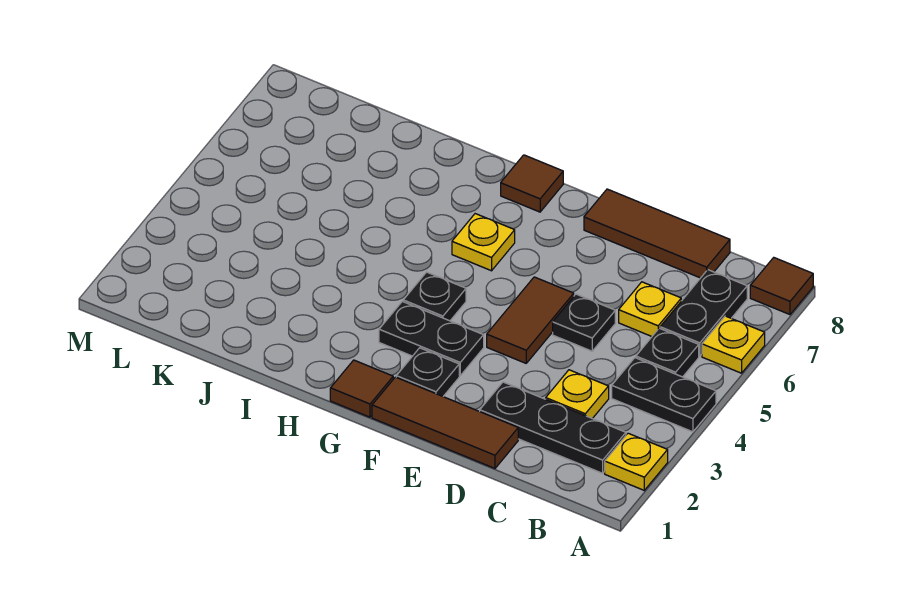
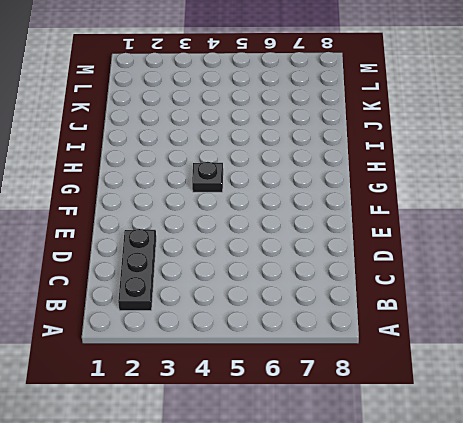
none -> yellow 1x1 plate [605,433,668,490]
none -> black 1x2 plate [612,358,716,432]
none -> yellow 1x1 plate [702,316,765,373]

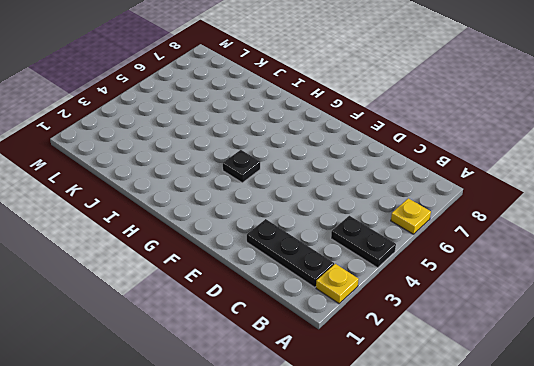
none -> brown 1x1 tile [750,258,813,315]
none -> black 1x1 plate [636,328,699,377]
none -> black 1x2 plate [660,270,747,356]

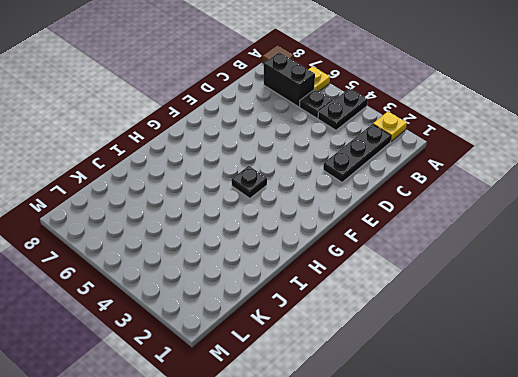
black 1x2 brick [264,52,315,107] -> black 1x2 plate [660,270,747,356]
none -> yellow 1x1 plate [546,370,609,419]
none -> yellow 1x1 plate [619,282,681,336]
none -> brown 1x3 tile [584,189,730,278]

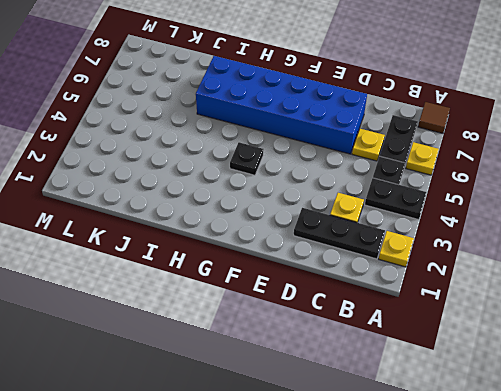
blue 2x6 brick [196,56,367,154] -> yellow 1x1 plate [452,214,515,271]
none -> brown 1x3 tile [584,189,730,278]
none -> brown 1x3 tile [372,377,518,468]
none -> black 1x1 plate [553,294,615,351]

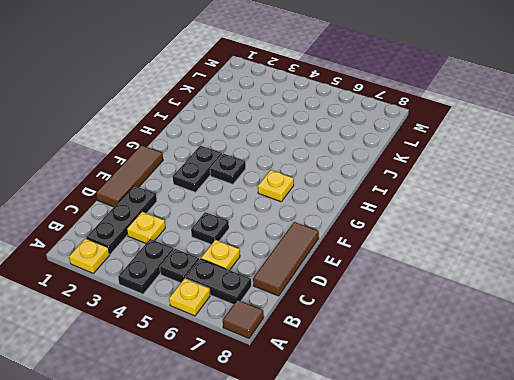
none -> brown 1x2 tile [487,277,574,363]
none -> black 1x1 plate [396,348,459,396]
none -> brown 1x1 tile [330,360,393,417]

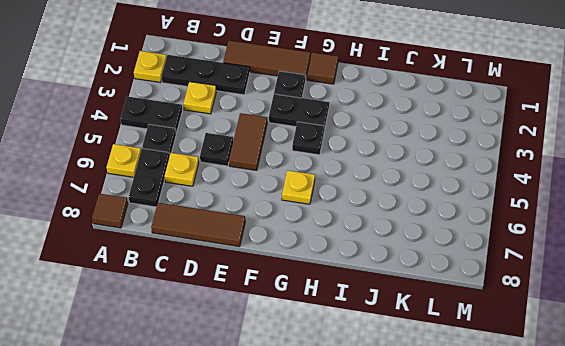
none -> brown 1x1 tile [501,155,563,212]

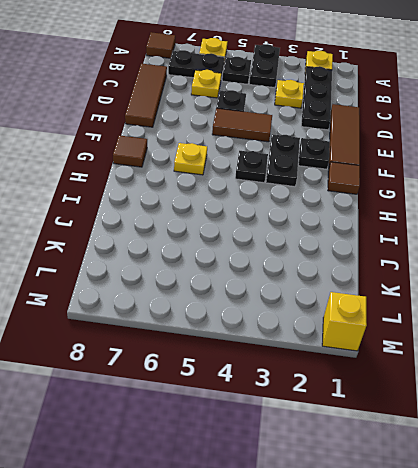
yellow 1x1 brick [322,292,367,351] -> none

